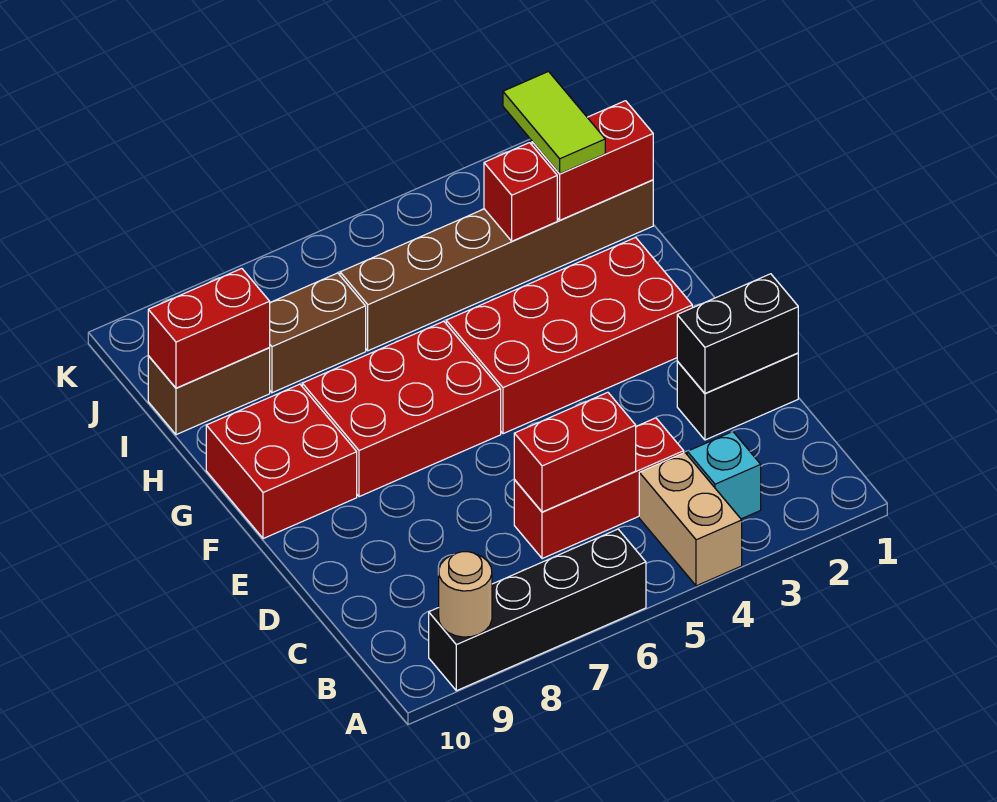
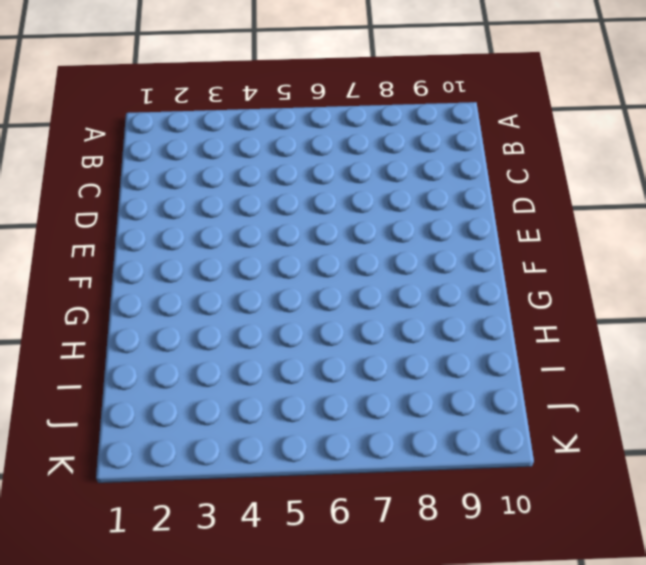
none -> tan 1x2 brick [639,452,742,586]
none -> black 1x4 brick [429,529,646,691]
none -> cyan 1x1 brick [687,431,761,519]

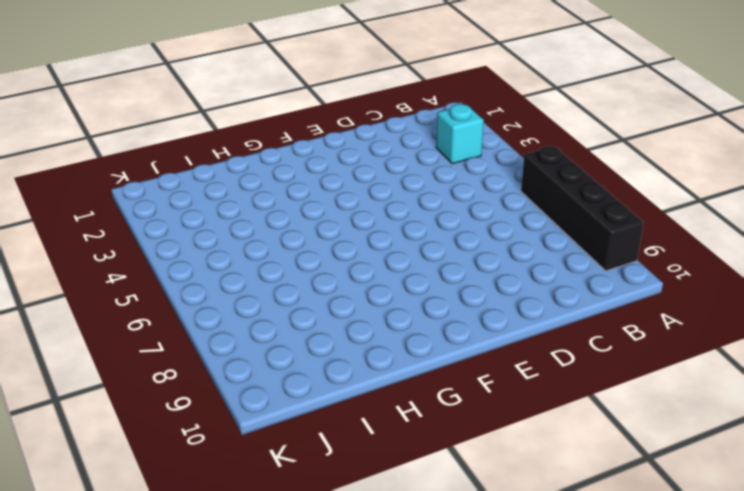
none -> tan 1x2 brick [639,452,742,586]
none -> red 1x3 brick [514,418,684,559]
none -> black 1x2 brick [677,353,798,440]

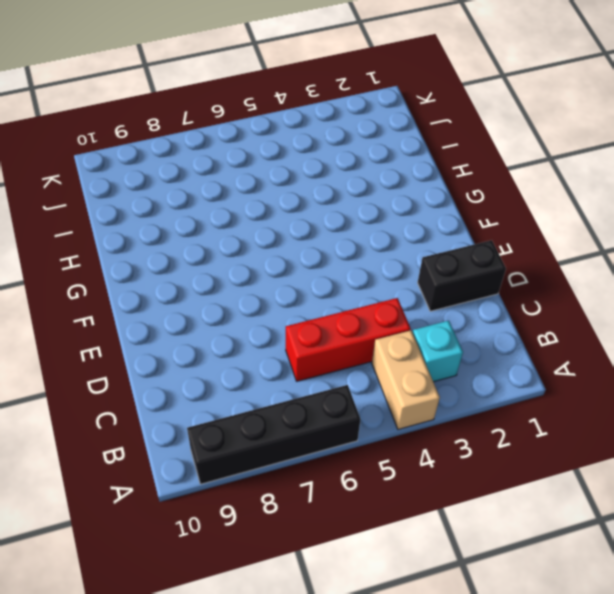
none -> red 2x4 brick [446,237,692,434]
none -> red 2x3 brick [302,321,501,497]
none -> red 2x2 brick [206,384,357,539]

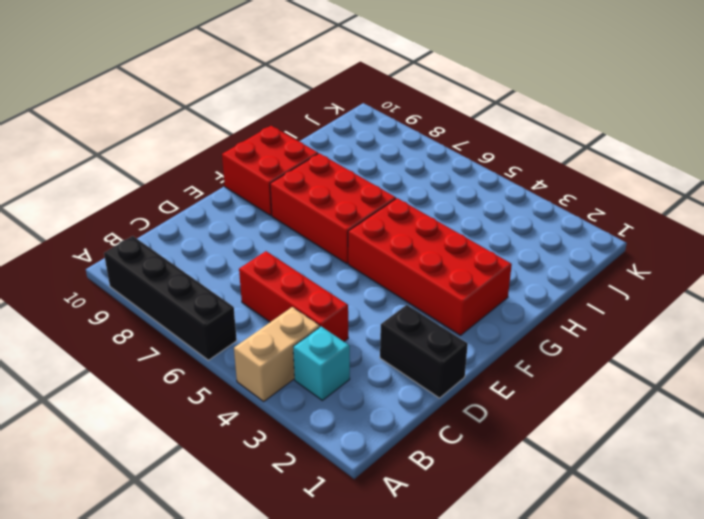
none -> brown 1x6 brick [340,180,653,351]
none -> brown 1x2 brick [269,273,366,393]
none -> brown 1x2 brick [148,348,270,435]

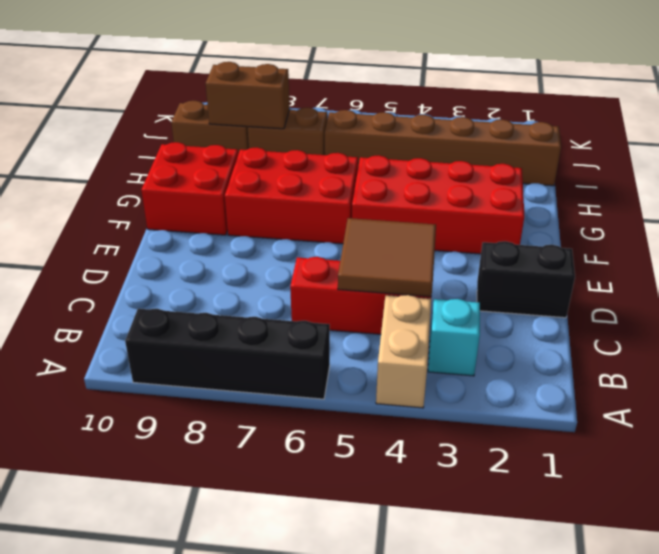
brown 2x2 tile [338,218,436,297] -> red 1x2 brick [514,392,636,512]
brown 1x2 brick [205,62,290,129] -> red 1x2 brick [148,269,270,388]
none -> tan 1x1 round brick [439,552,492,637]
none -> black 1x2 brick [677,274,798,393]
none -> red 1x2 brick [532,101,653,220]

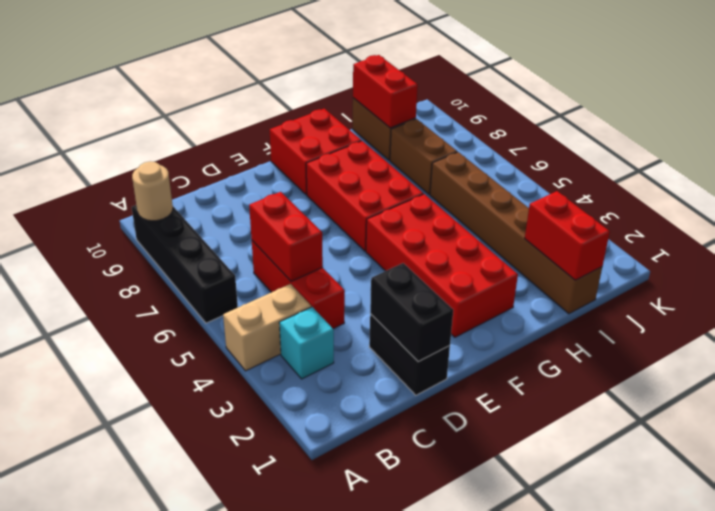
none -> red 1x1 brick [484,143,557,241]
none -> lime 1x2 tile [503,72,605,174]

